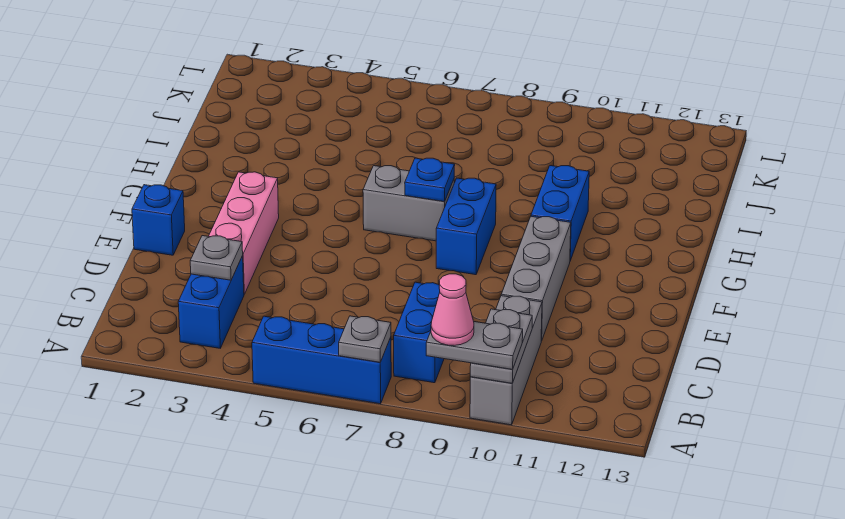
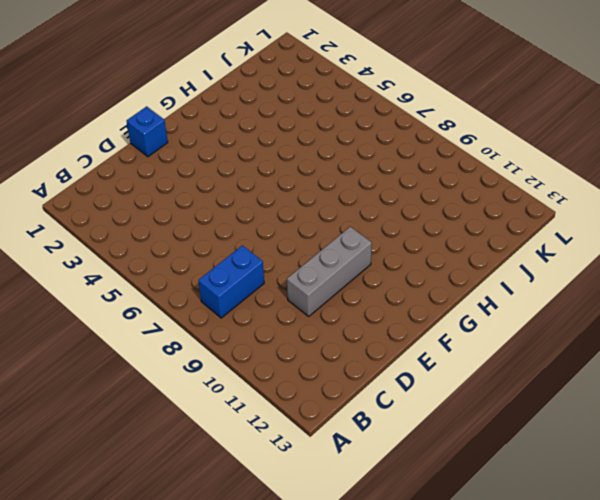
none -> blue 1x3 brick [252,316,391,404]
none -> grey 1x3 brick [470,296,542,425]
none -> blue 1x2 brick [178,256,244,348]

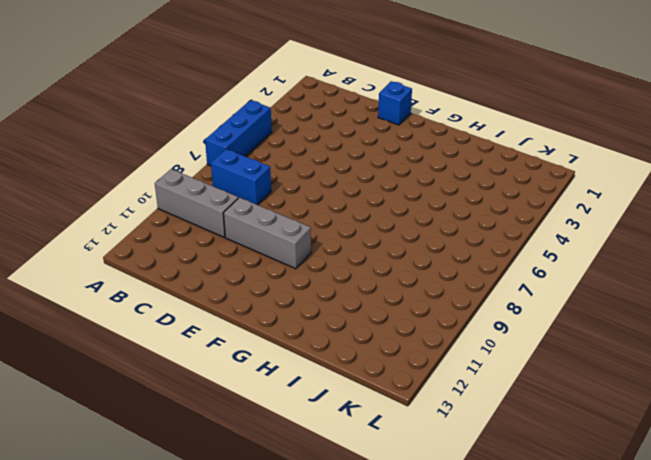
none -> blue 1x2 brick [178,256,244,348]
none -> pink 1x3 brick [209,172,279,294]
none -> blue 1x2 brick [436,178,496,275]

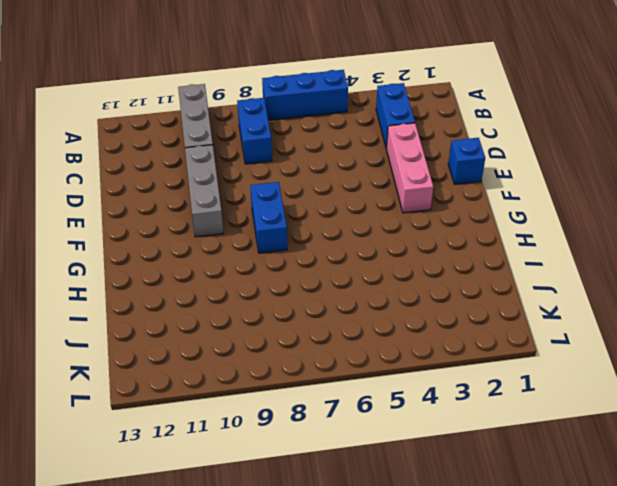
none -> grey 1x2 brick [363,166,454,241]
none -> blue 1x2 brick [531,166,589,261]
none -> grey 1x1 plate [339,316,391,362]

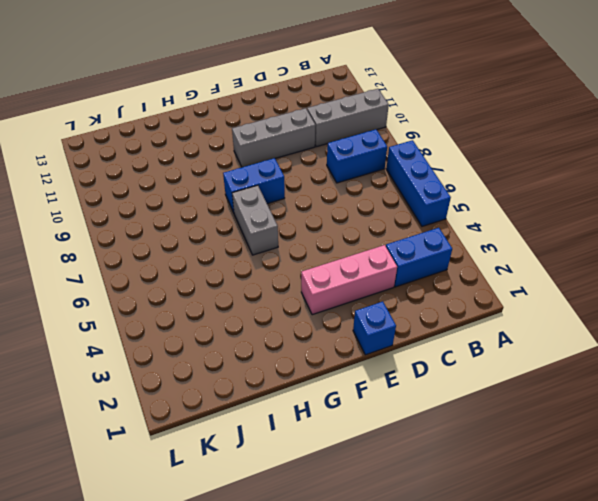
none -> blue 1x2 brick [531,166,589,261]
none -> grey 1x1 plate [339,316,391,362]
none -> grey 1x2 plate [470,309,532,383]

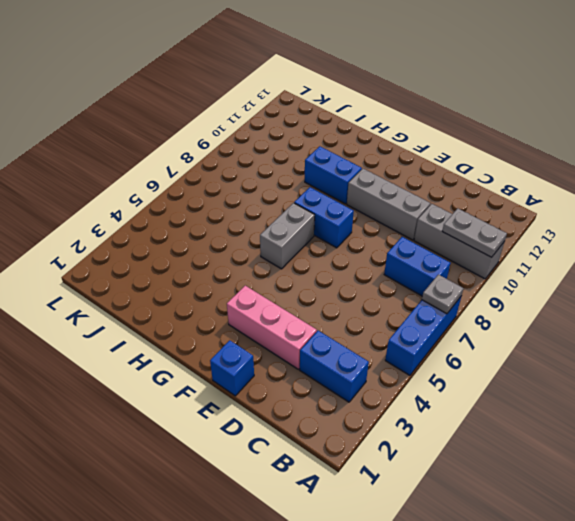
none -> grey 1x1 plate [190,236,243,280]
none -> blue 1x1 plate [405,158,455,201]
none -> grey 1x2 plate [426,322,523,369]

